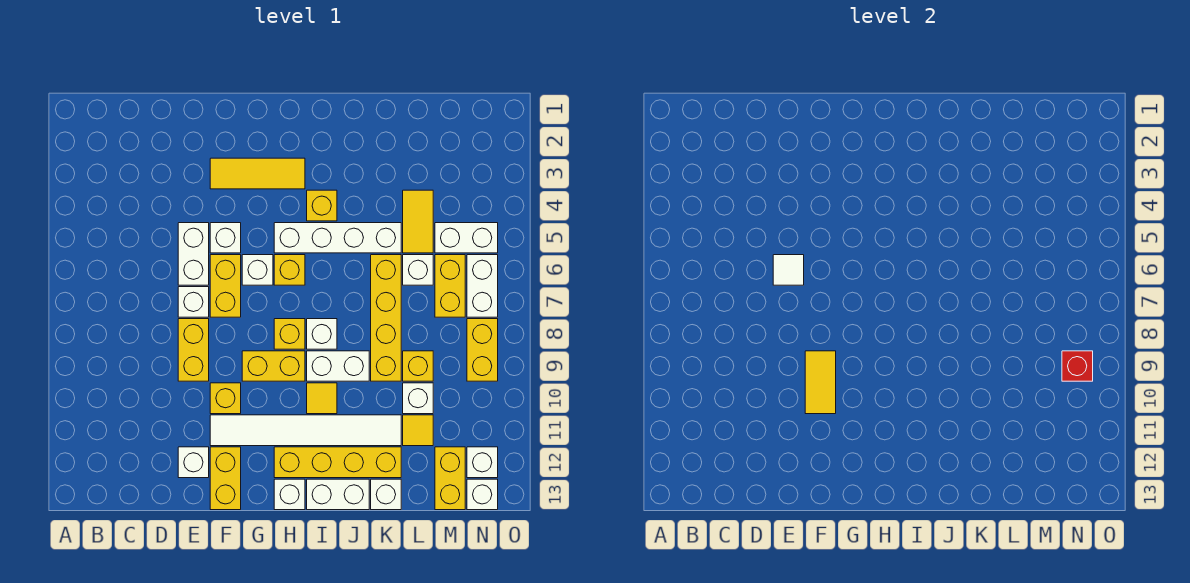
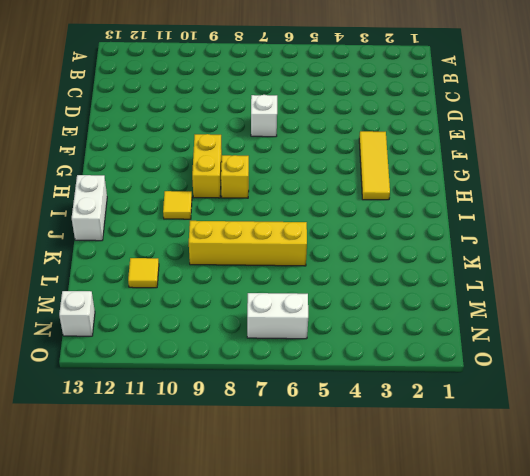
none -> white 1x2 brick [178,223,209,285]
none -> yellow 1x2 brick [178,319,209,381]
none -> white 1x1 brick [178,447,209,478]
none -> white 1x1 brick [210,223,241,253]

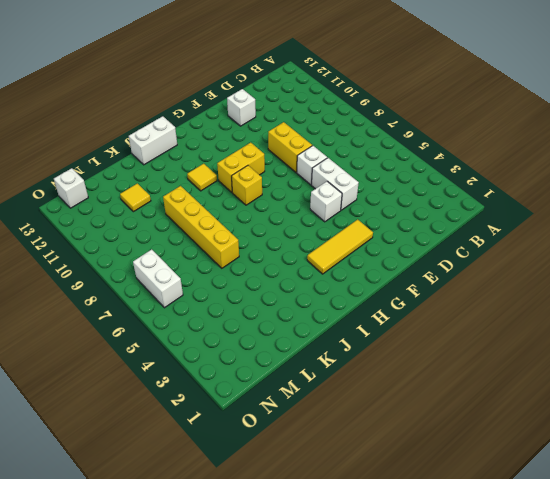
none -> yellow 1x2 brick [210,255,241,317]
none -> yellow 1x1 brick [210,383,241,414]
none -> white 1x6 tile [210,415,401,446]
none -> yellow 1x2 brick [210,447,241,510]

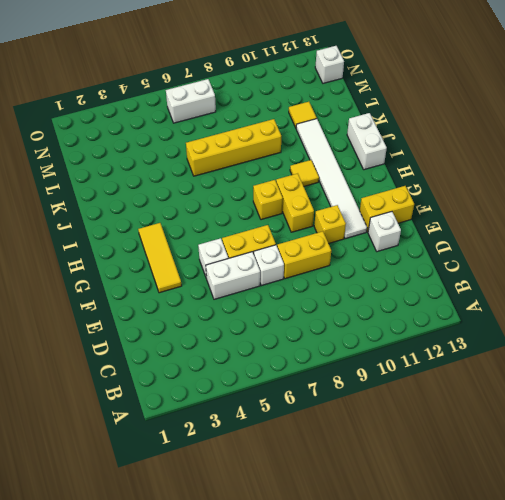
none -> white 1x1 brick [242,255,273,285]
none -> white 1x4 brick [274,223,401,253]
none -> yellow 1x1 brick [274,255,305,285]
none -> yellow 1x4 brick [274,447,401,478]

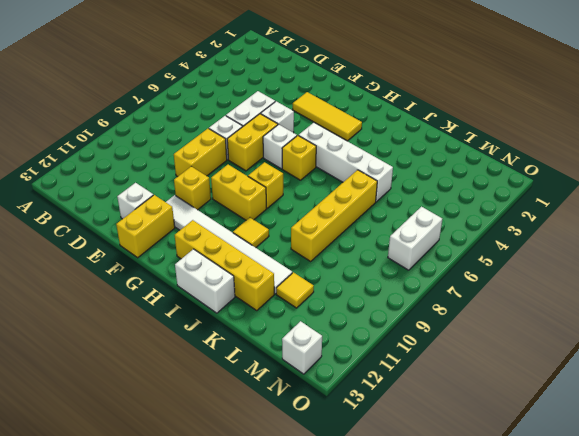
none -> white 1x1 brick [274,479,305,510]
none -> yellow 1x1 brick [307,190,337,221]
none -> white 1x1 brick [307,319,337,349]
none -> white 1x2 brick [307,351,369,381]

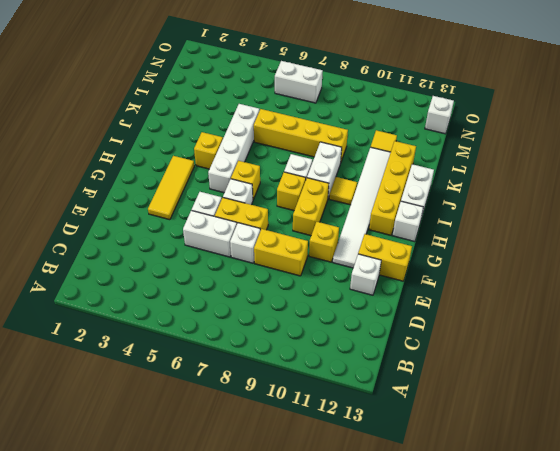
none -> white 1x1 brick [371,479,401,510]
none -> yellow 1x2 tile [403,190,433,253]
none -> white 1x1 brick [403,255,433,285]
none -> yellow 1x1 brick [403,351,433,381]

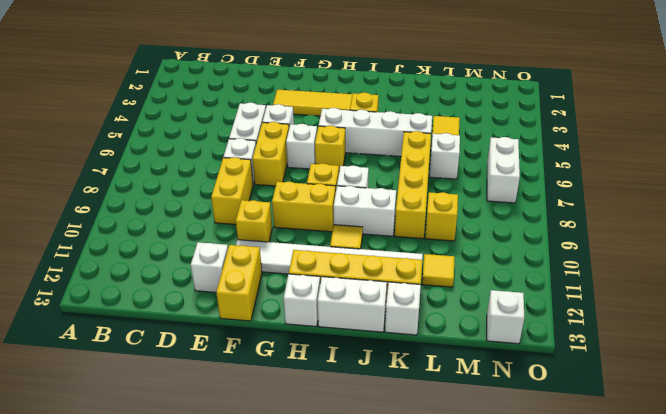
none -> white 1x1 brick [403,383,433,414]
none -> white 1x2 brick [435,223,498,253]
none -> yellow 1x2 brick [435,255,465,317]
none -> yellow 1x2 brick [435,447,465,510]

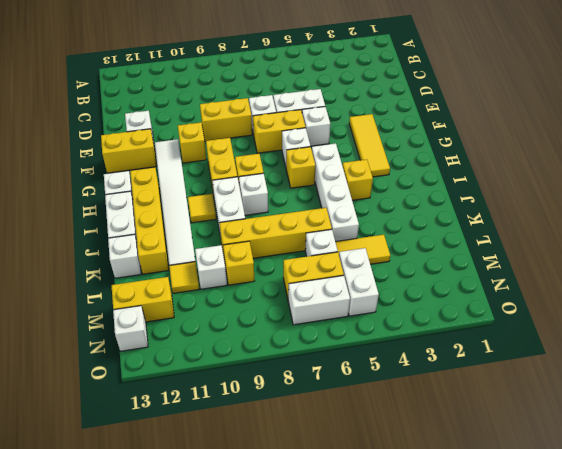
none -> yellow 1x2 brick [467,319,498,381]
none -> white 1x1 brick [467,447,498,478]
none -> white 1x1 tile [773,255,804,285]
none -> yellow 1x2 tile [805,351,836,414]

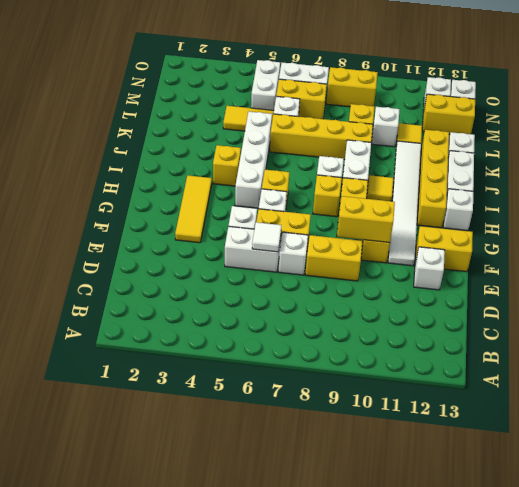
yellow 1x2 brick [337,196,395,243] -> yellow 1x2 tile [805,351,836,414]
none -> red 1x1 brick [1062,351,1093,381]

